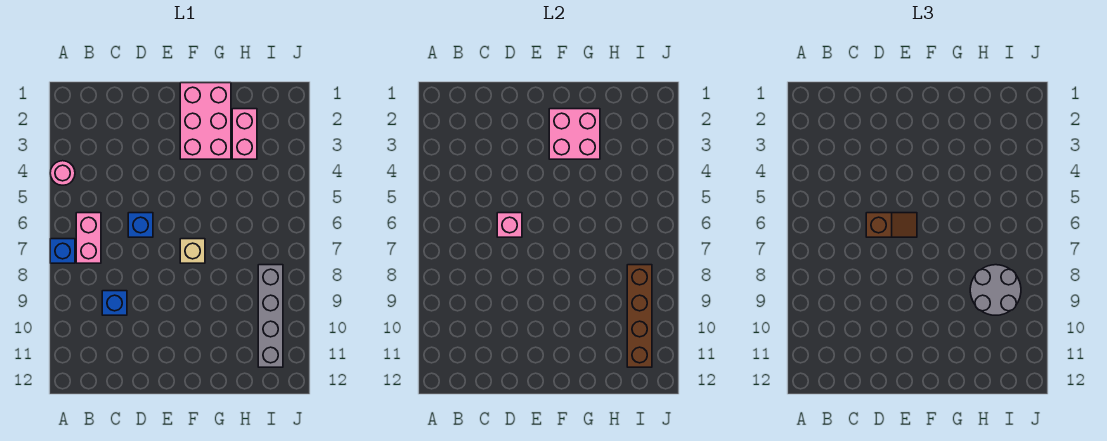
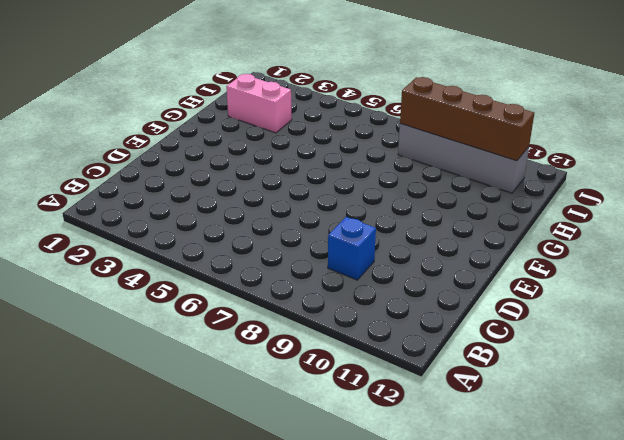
none -> pink 1x1 round brick [50,161,75,185]
none -> blue 1x1 brick [50,239,75,263]
none -> pink 1x2 brick [76,213,101,263]

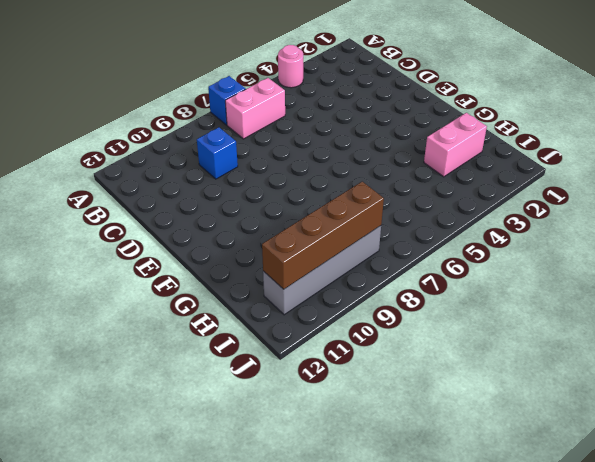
none -> blue 1x1 brick [128,213,153,237]
none -> pink 2x3 brick [180,83,231,159]
none -> tan 1x1 brick [180,239,205,263]

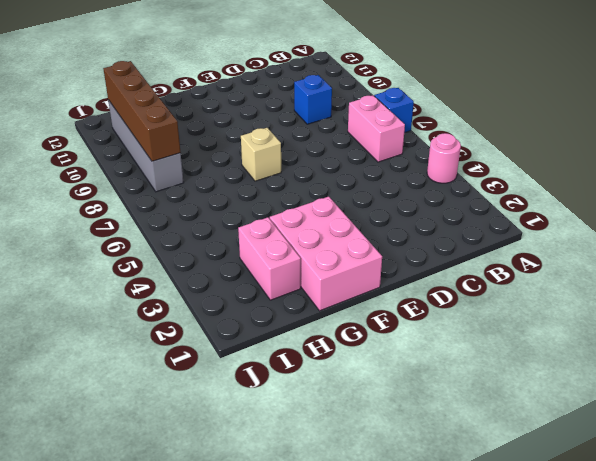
none -> blue 1x1 brick [128,213,153,237]
none -> pink 1x1 brick [497,213,522,237]
none -> pink 2x2 brick [549,109,600,159]

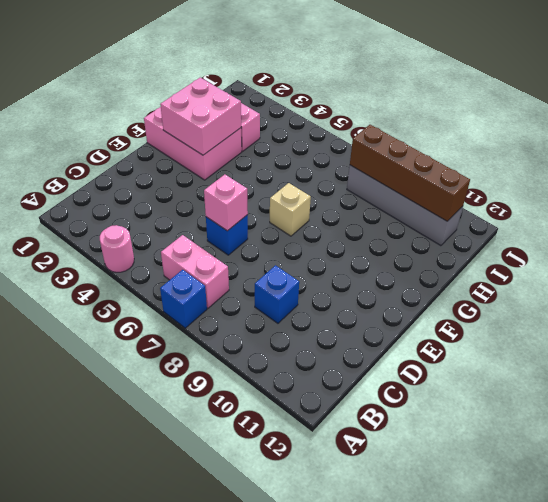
none -> brown 1x2 slope [866,213,917,237]
none -> grey 2x2 round brick [970,265,1021,315]

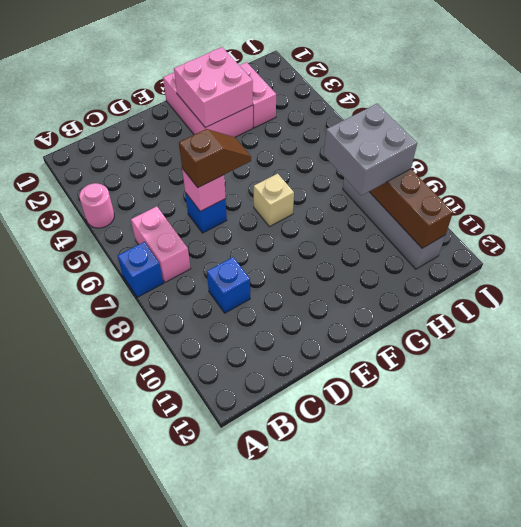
grey 2x2 brick [324,104,417,195] -> grey 2x2 round brick [970,265,1021,315]

